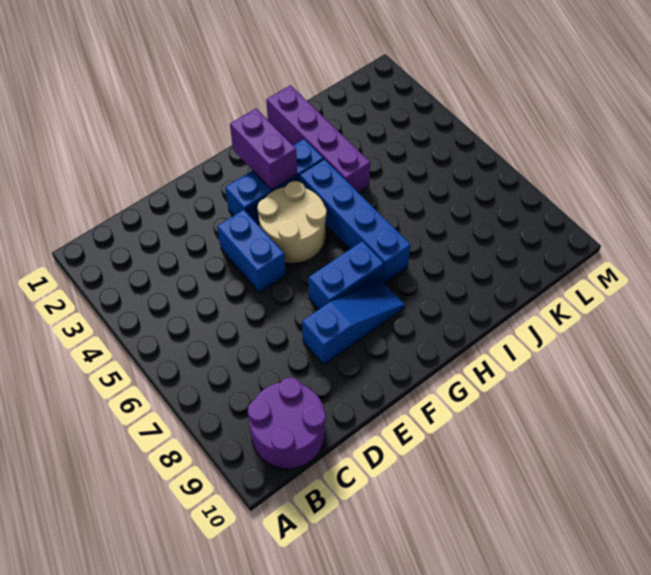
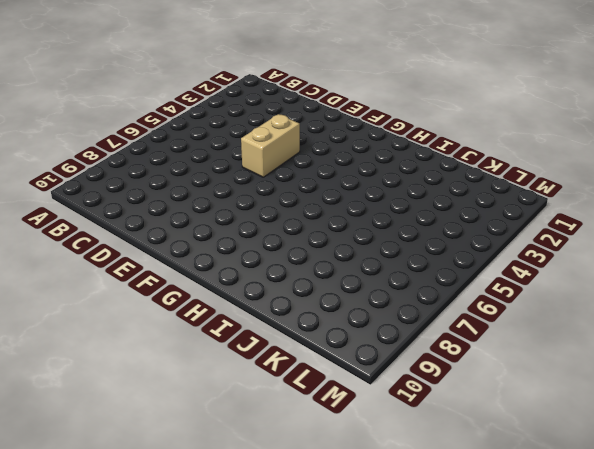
tan 1x2 brick [241,114,300,177] -> blue 1x2 brick [217,210,286,292]
none -> purple 2x2 round brick [248,378,326,469]
none -> blue 1x3 slope [302,282,405,365]

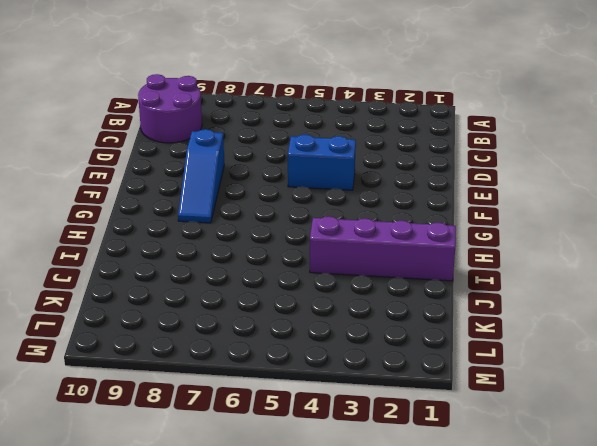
none -> blue 1x3 brick [225,139,324,224]
none -> tan 2x2 round brick [257,181,327,263]

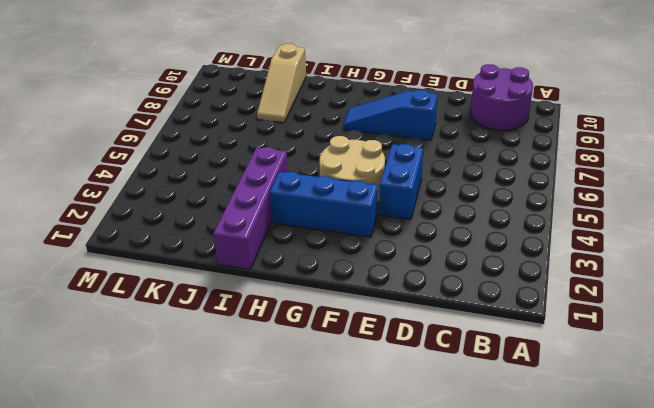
tan 1x3 slope [257,44,306,122] -> none
none -> blue 1x2 brick [308,241,384,309]
none -> blue 1x4 brick [300,159,411,283]

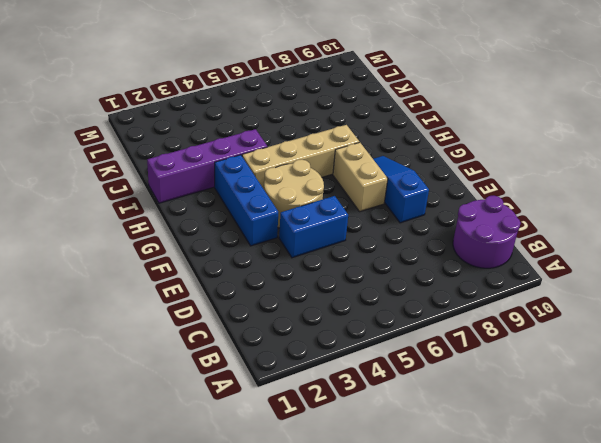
tan 1x2 brick [333,142,388,211] -> blue 1x2 brick [308,241,384,309]
tan 1x4 brick [242,125,359,189] -> blue 1x4 brick [300,159,411,283]
none -> purple 1x2 brick [230,109,297,190]

